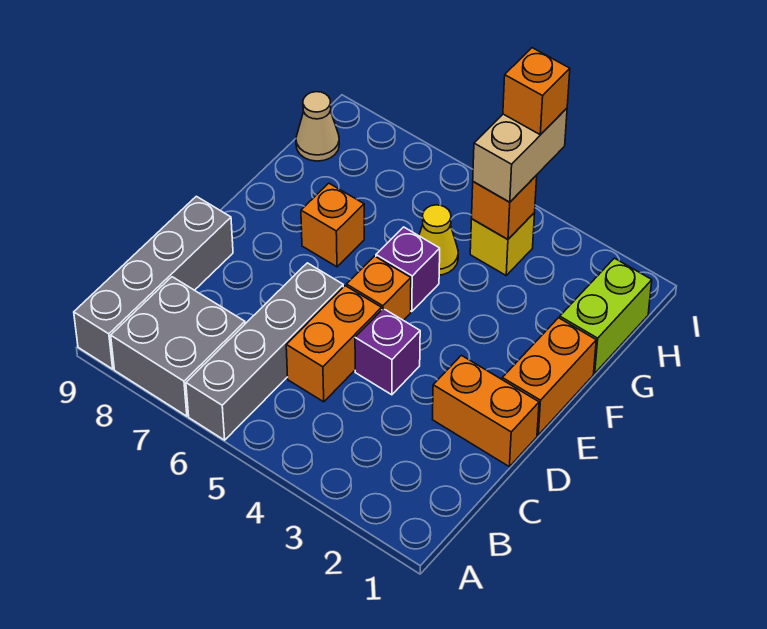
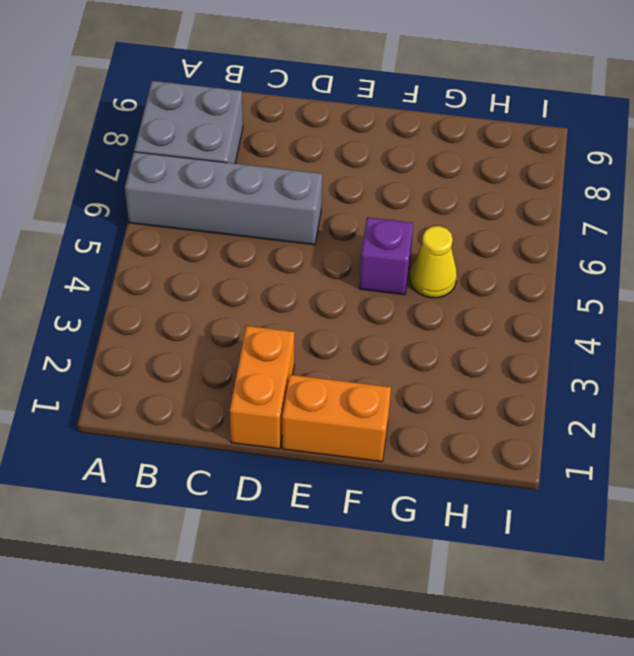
none -> grey 1x4 brick [74,196,233,369]
none -> orange 1x2 brick [286,286,382,402]
none -> purple 1x1 brick [355,309,420,395]

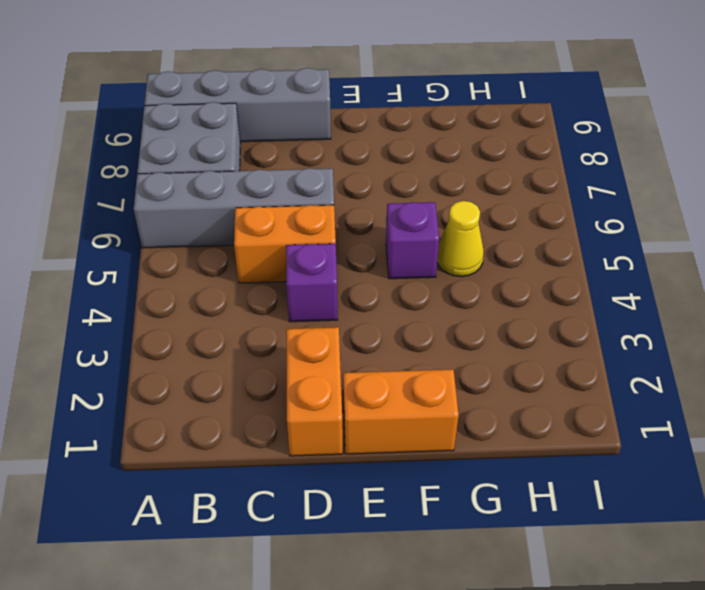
none -> orange 1x1 brick [347,256,411,320]
none -> orange 1x1 brick [301,183,364,267]
none -> lime 1x2 brick [560,258,652,373]

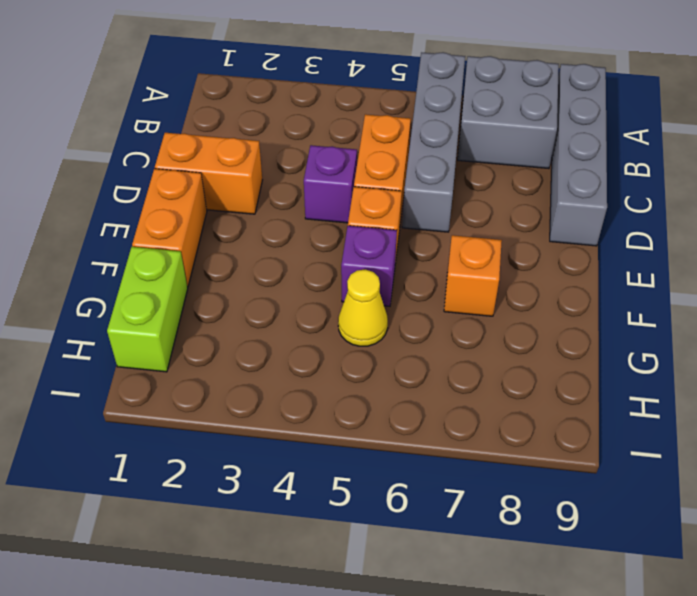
none -> yellow 1x1 brick [470,213,535,275]
none -> tan 1x1 cone [296,92,339,161]
none -> orange 1x1 brick [472,175,537,239]

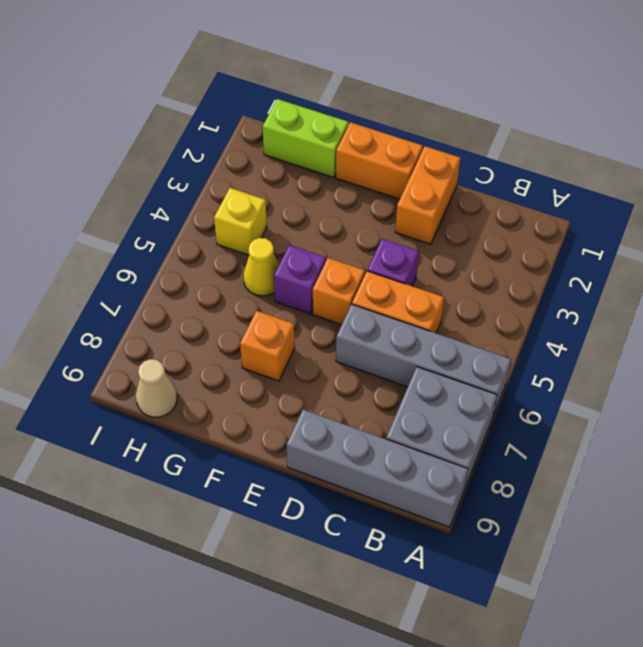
none -> orange 1x1 brick [472,175,537,239]
none -> tan 1x2 brick [473,108,567,202]
none -> orange 1x1 brick [503,48,570,135]

